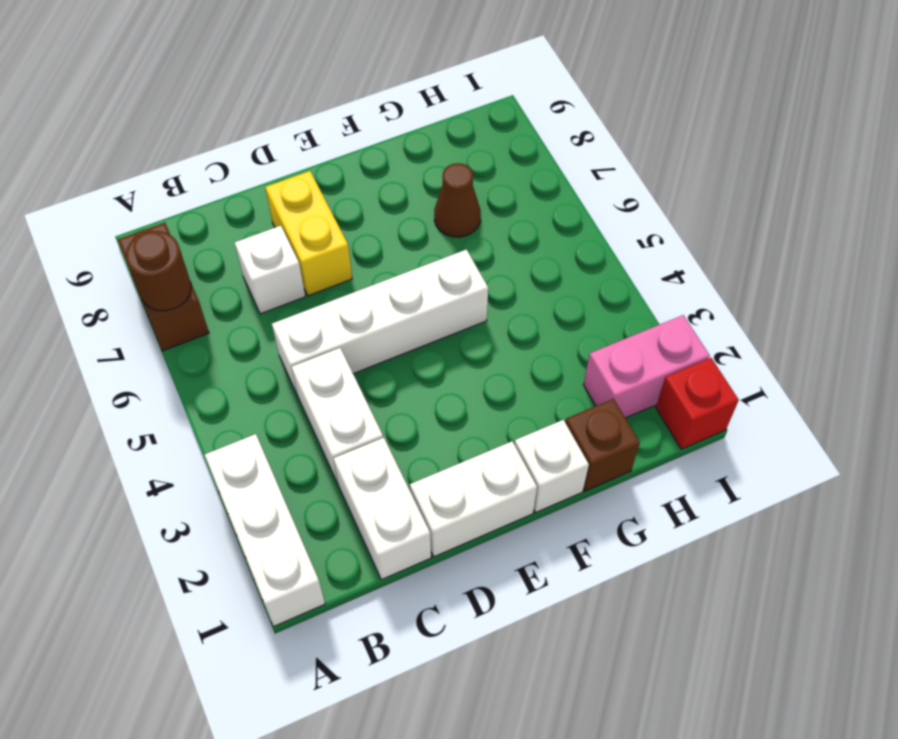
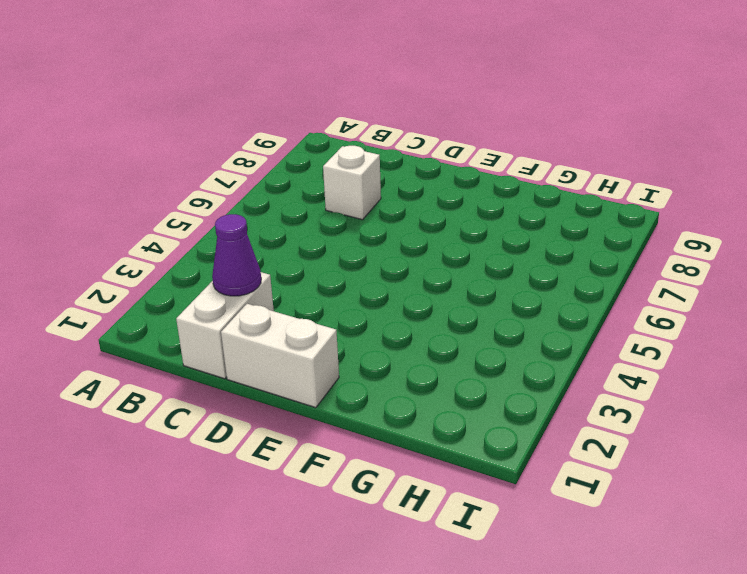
purple 1x1 cone [212,214,261,296] -> none
none -> white 1x3 brick [205,434,325,626]
none -> brown 1x2 brick [118,223,209,351]
none -> white 1x2 brick [292,348,383,484]

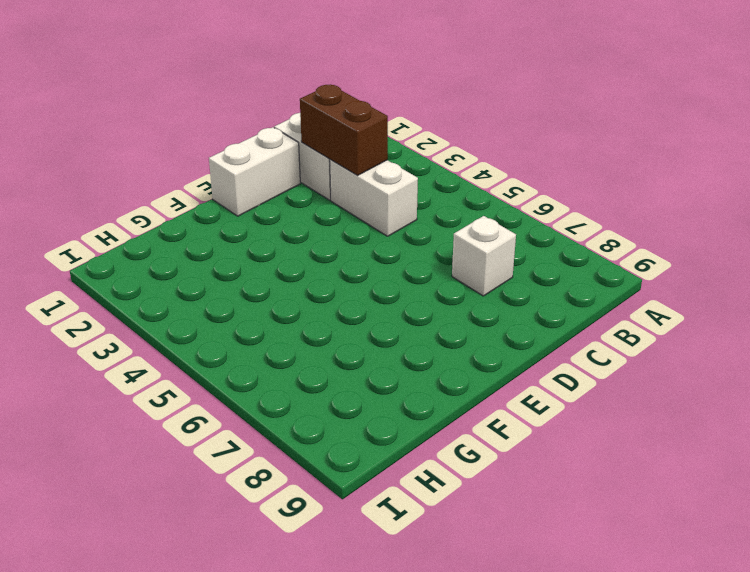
brown 1x2 brick [300,85,388,176] -> brown 1x2 brick moved to [118,223,209,351]
none -> white 1x3 brick [205,434,325,626]
none -> white 1x4 brick [272,250,488,396]
none -> yellow 1x2 brick [265,171,352,296]

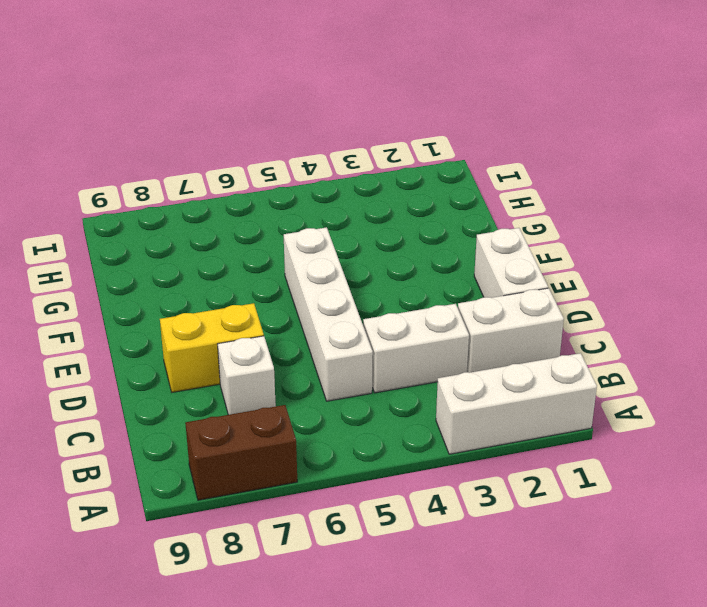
none -> white 1x1 brick [514,420,589,512]
none -> brown 1x1 brick [565,399,640,491]
none -> brown 1x1 cone [434,163,481,237]

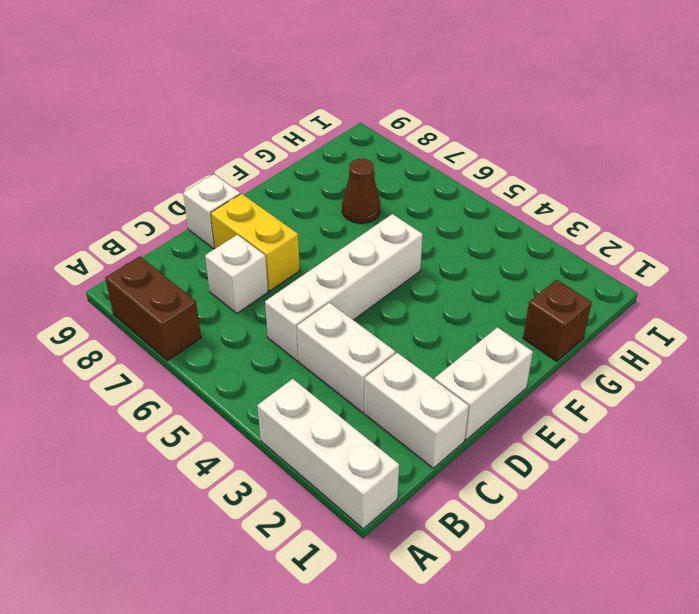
white 1x1 brick [183,174,240,248] -> white 1x1 brick moved to [514,420,589,512]
none -> pink 1x2 brick [584,315,710,418]
none -> red 1x1 brick [656,358,739,449]
none -> brown 1x1 round brick [126,231,191,311]

